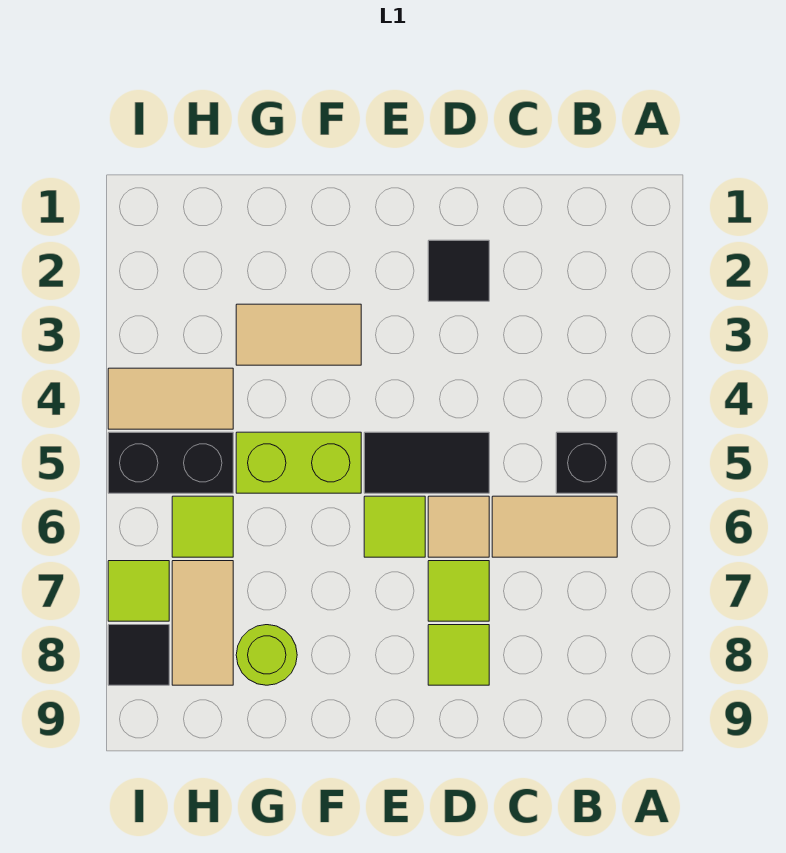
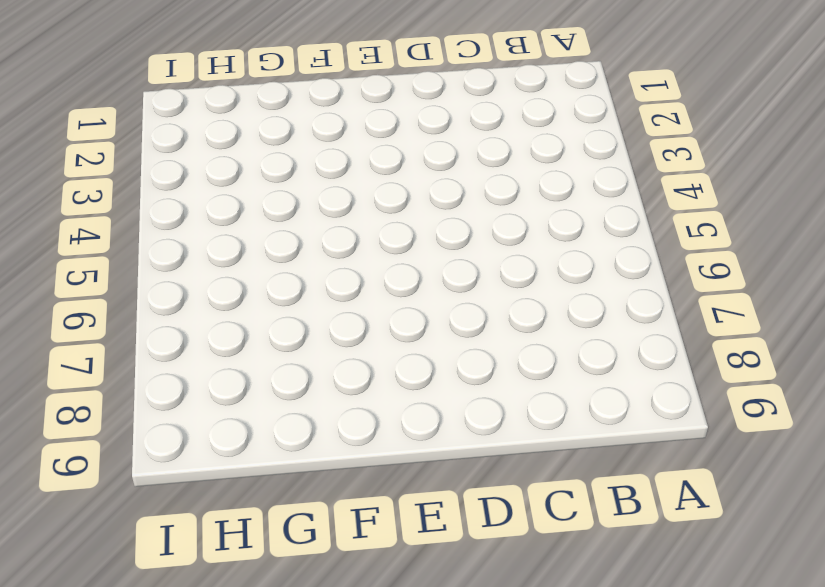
none -> black 1x1 brick [556,432,617,493]
none -> tan 1x2 tile [492,496,617,557]
none -> black 1x1 tile [428,240,489,301]

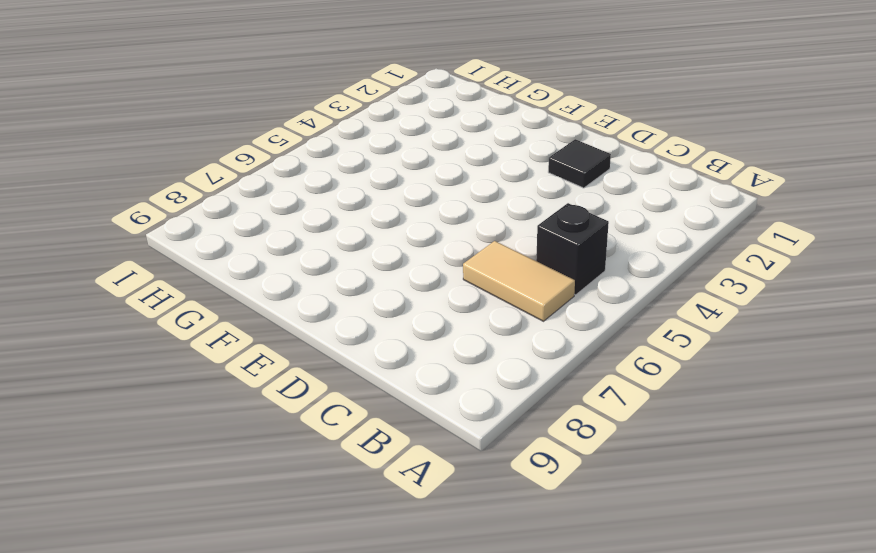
none -> black 1x2 tile [364,432,489,493]
none -> tan 1x1 tile [428,496,489,557]
none -> lime 1x1 tile [428,561,489,621]

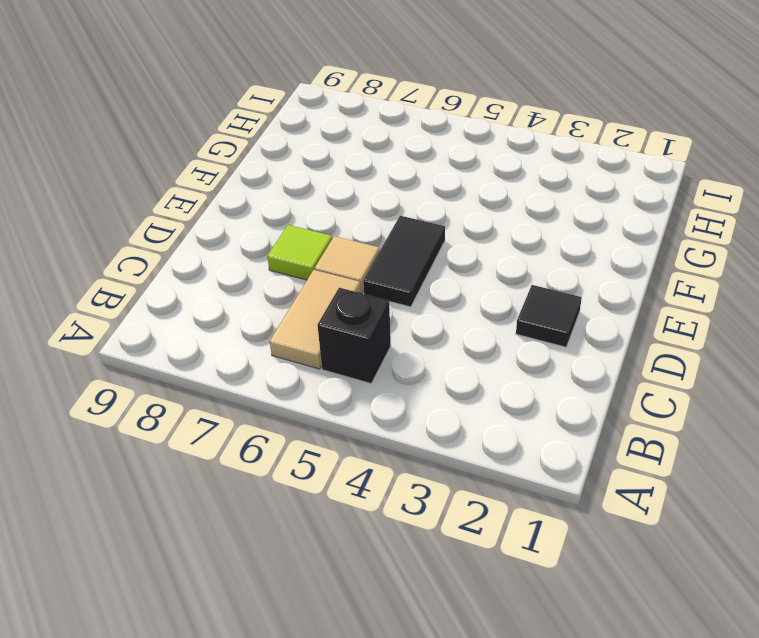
none -> lime 1x1 tile [428,625,489,685]
none -> lime 1x1 tile [364,496,425,557]
none -> tan 1x2 tile [236,304,361,365]

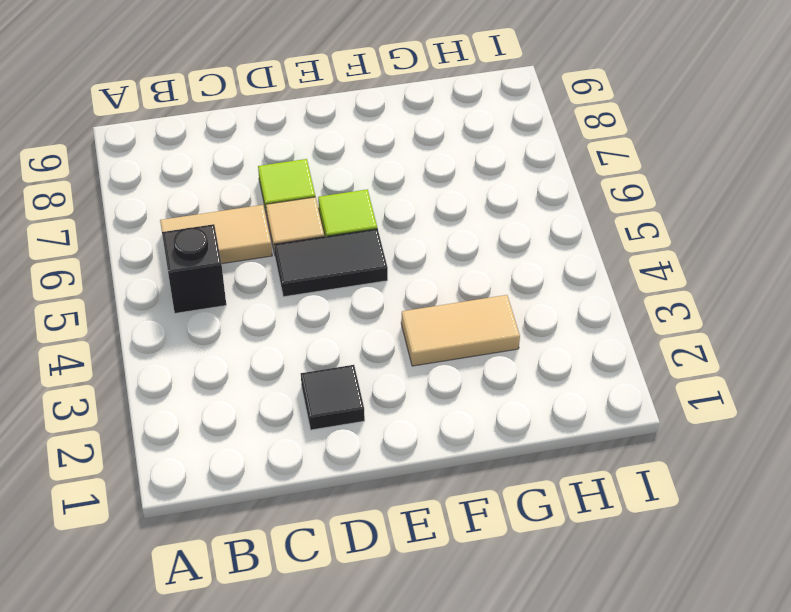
none -> lime 1x1 tile [428,625,489,685]
none -> lime 1x2 brick [236,432,361,493]
none -> lime 1x1 round brick [236,625,297,685]

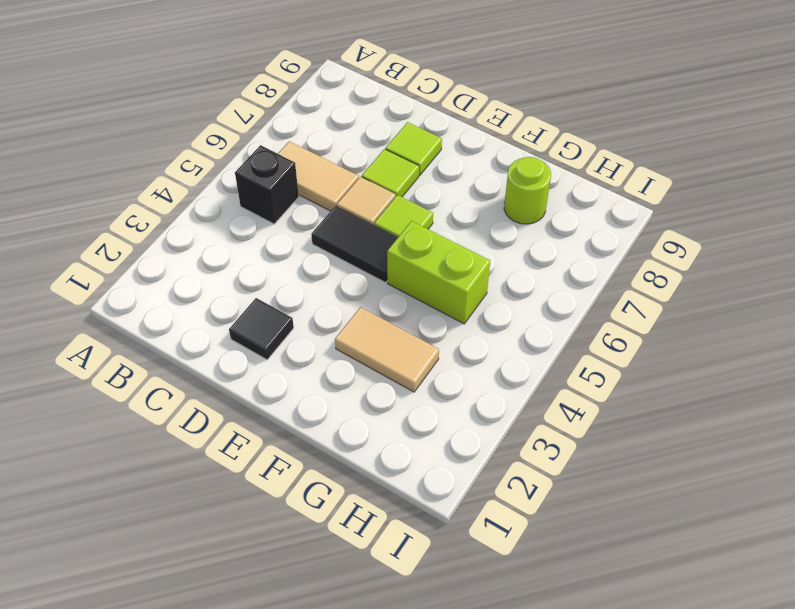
none -> tan 1x2 tile [108,368,233,429]
none -> black 1x2 brick [108,432,233,493]
none -> lime 1x1 tile [172,496,233,557]

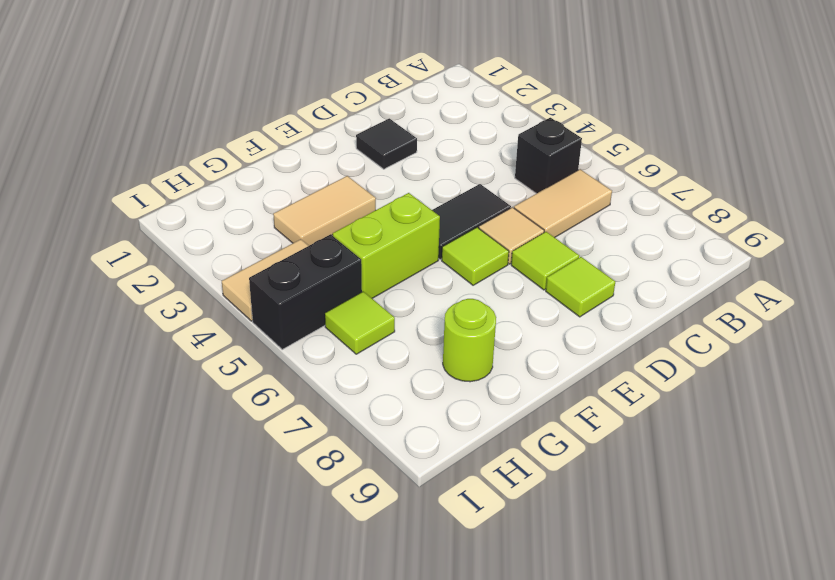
none -> tan 1x2 tile [172,561,233,685]
none -> lime 1x1 tile [108,561,169,621]
none -> black 1x1 tile [108,625,169,685]

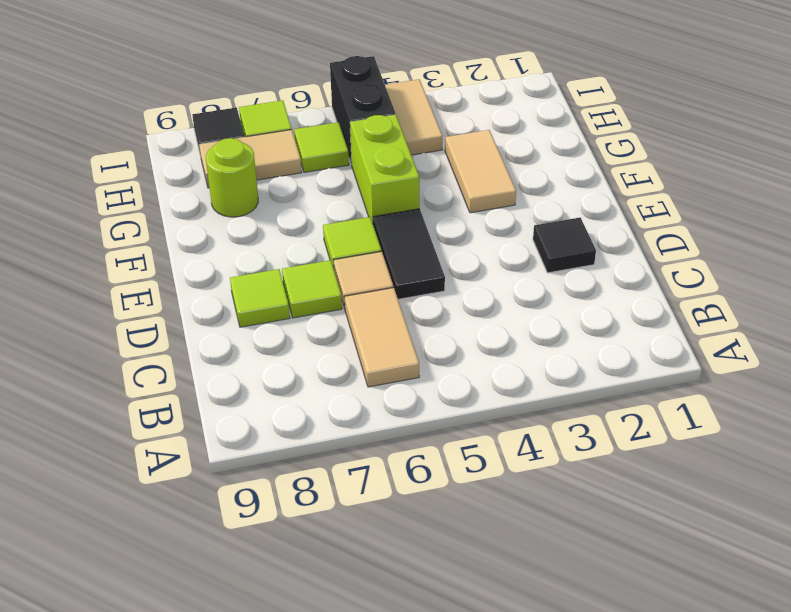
none -> black 1x1 brick [556,432,617,493]

